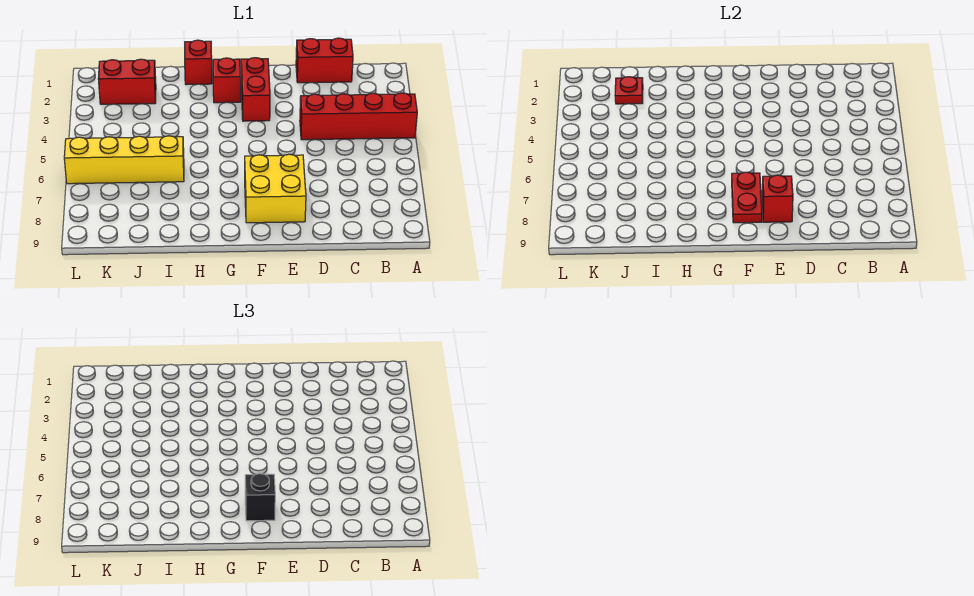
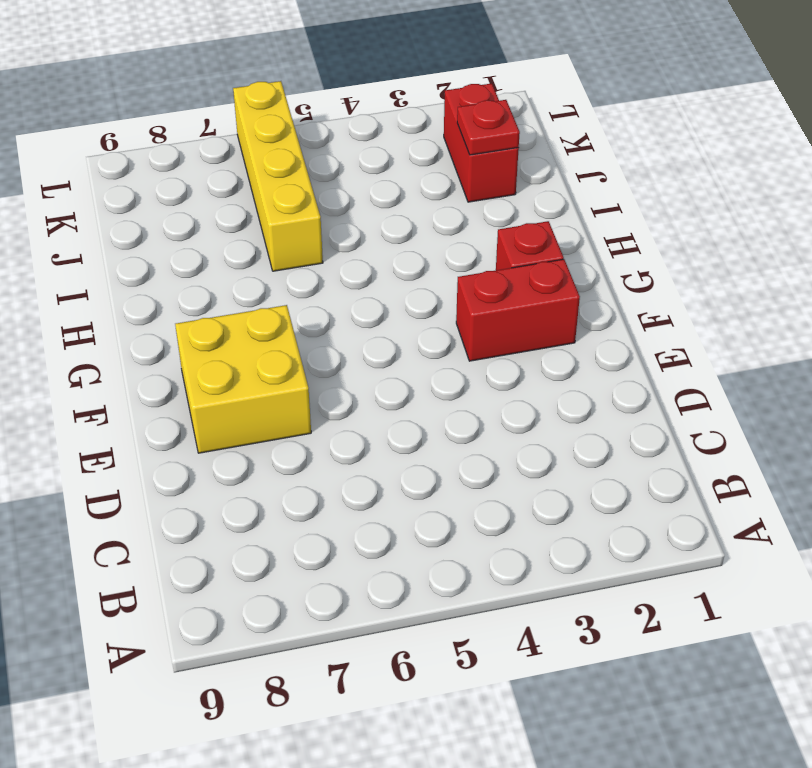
none -> red 1x4 brick [300,93,417,140]
none -> red 1x2 brick [296,38,353,83]
none -> red 1x1 brick [185,40,212,85]

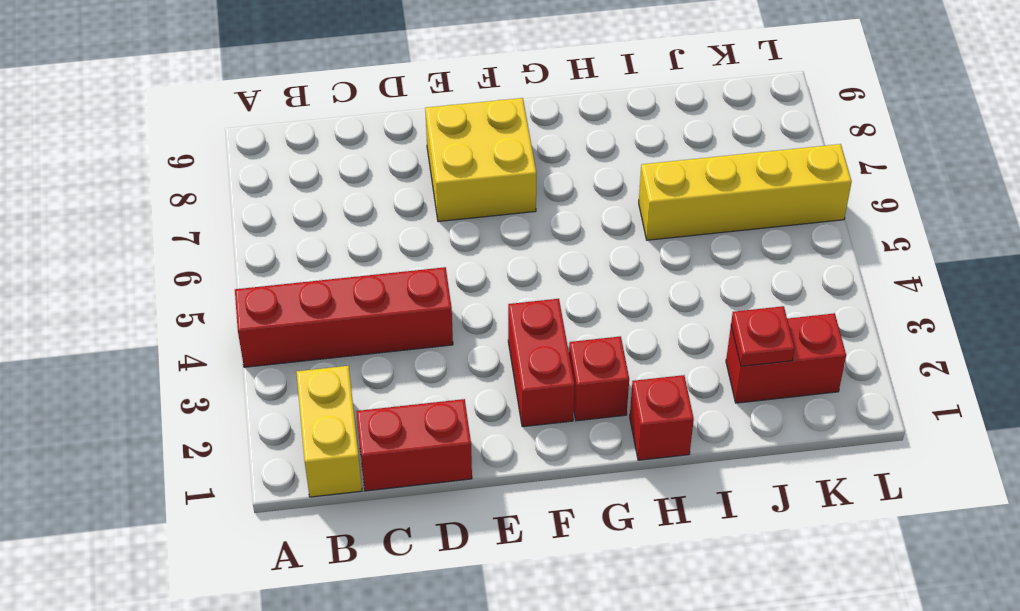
yellow 1x2 brick [296,366,362,497] -> none
none -> red 1x1 brick [762,175,793,222]
none -> red 1x2 plate [732,172,762,223]
none -> black 1x1 brick [245,474,275,521]

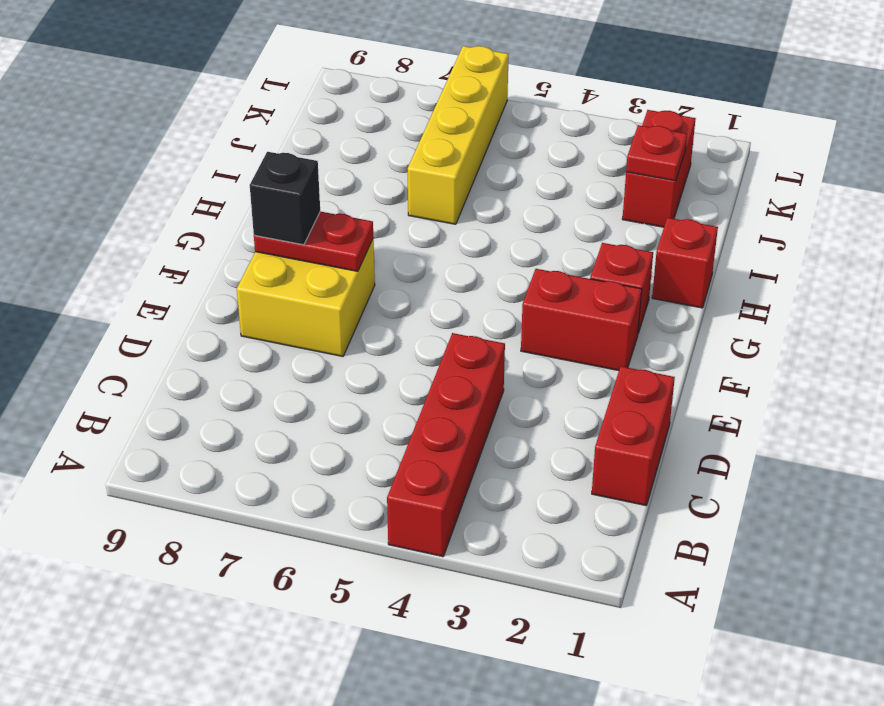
none -> red 1x1 brick [762,175,793,222]

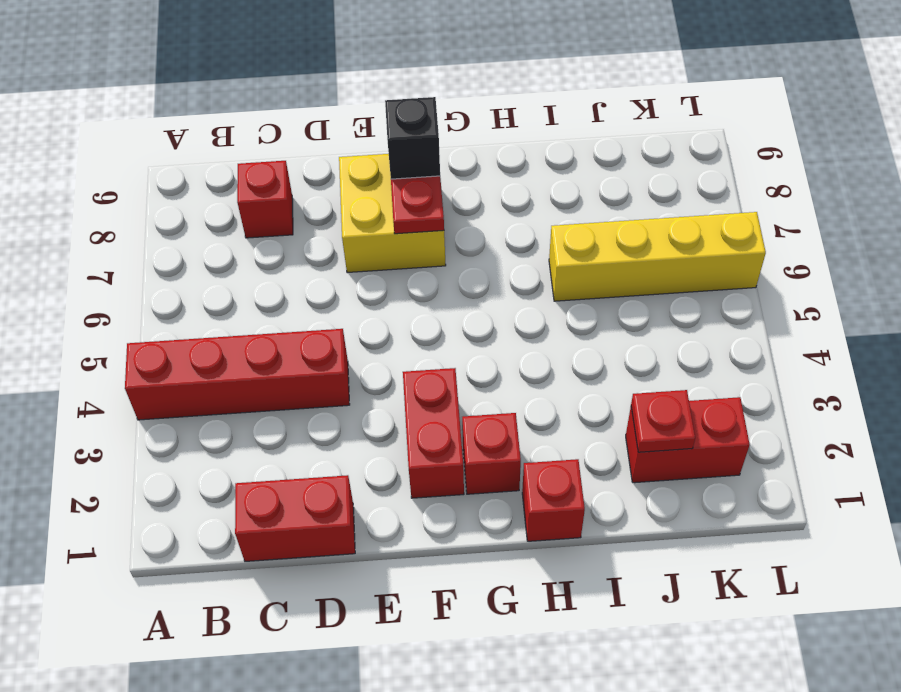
red 1x1 brick [237,161,293,238] -> red 1x1 brick moved to [762,175,793,222]

